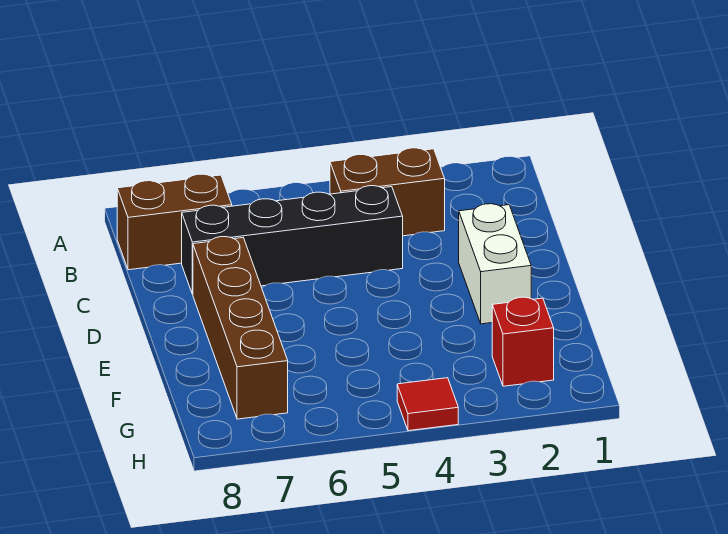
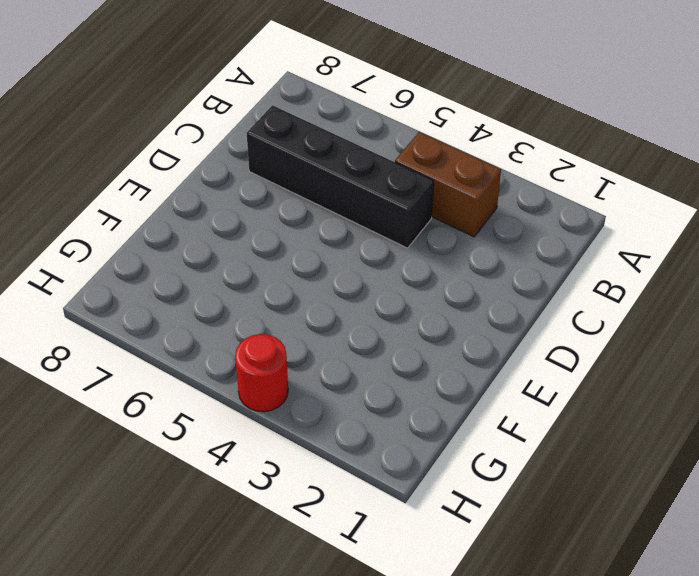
red 1x1 round brick [235,334,288,412] -> red 1x1 tile [397,378,458,431]
none -> brown 1x2 brick [117,174,232,270]
none -> white 1x2 brick [459,204,531,324]

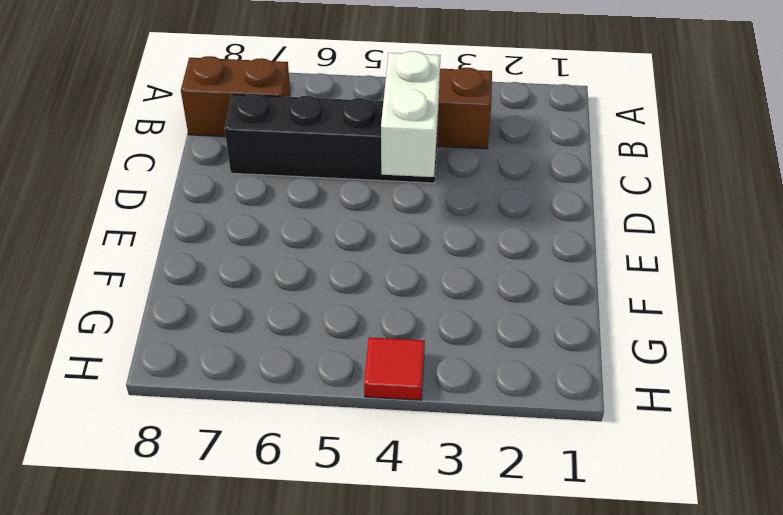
white 1x2 brick [381,51,440,177] -> white 1x2 brick moved to [459,204,531,324]
none -> brown 1x4 brick [193,237,288,419]
none -> red 1x1 brick [492,297,554,386]

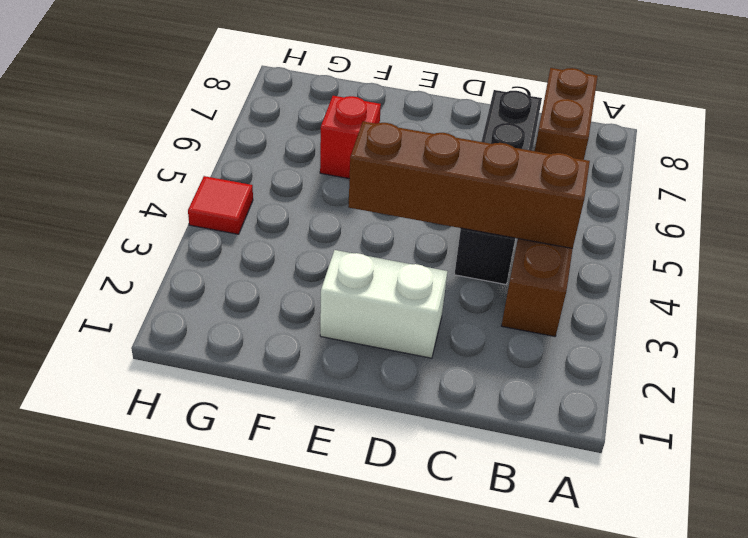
brown 1x4 brick [349,121,590,248] -> brown 1x4 brick moved to [193,237,288,419]
red 1x1 brick [320,96,381,179] -> red 1x1 brick moved to [492,297,554,386]

